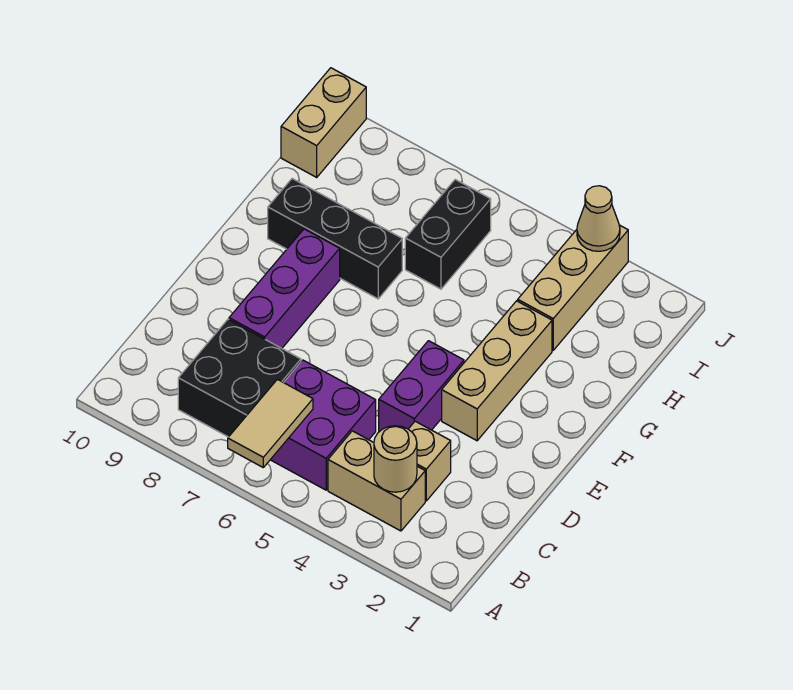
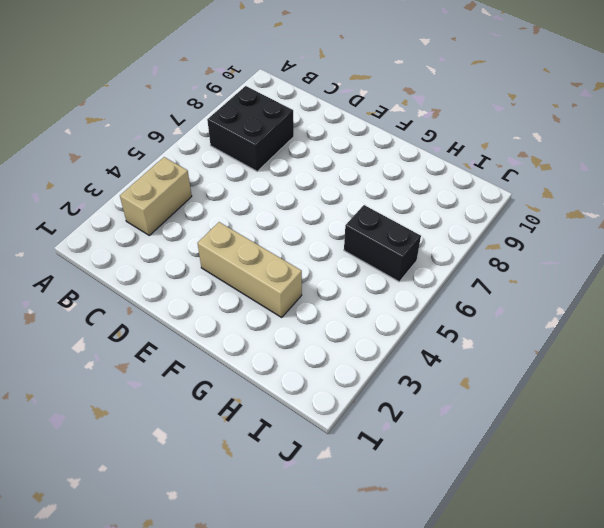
none -> purple 2x2 brick [270,360,376,490]
none -> tan 1x1 brick [409,421,451,501]
none -> purple 1x2 brick [379,341,464,432]

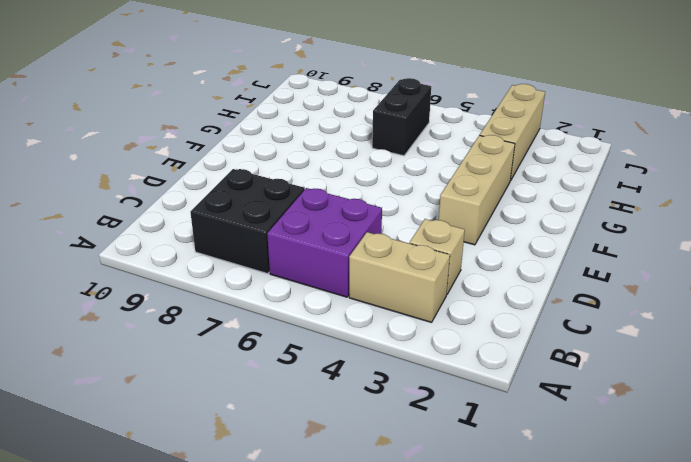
none -> purple 1x2 brick [379,341,464,432]
none -> purple 1x3 brick [229,229,340,348]
none -> black 1x3 brick [268,179,402,299]

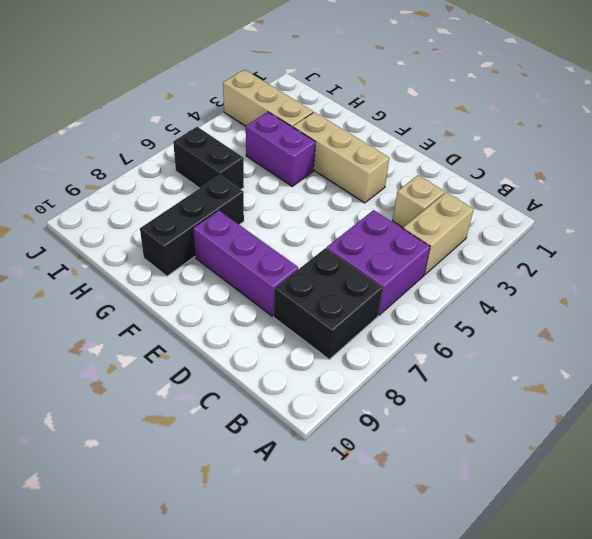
purple 1x2 brick [246,112,315,186] -> purple 1x2 brick moved to [379,341,464,432]
none -> tan 1x2 brick [281,68,366,177]
none -> tan 1x2 tile [228,379,313,467]
none -> tan 1x1 round brick [374,426,417,492]

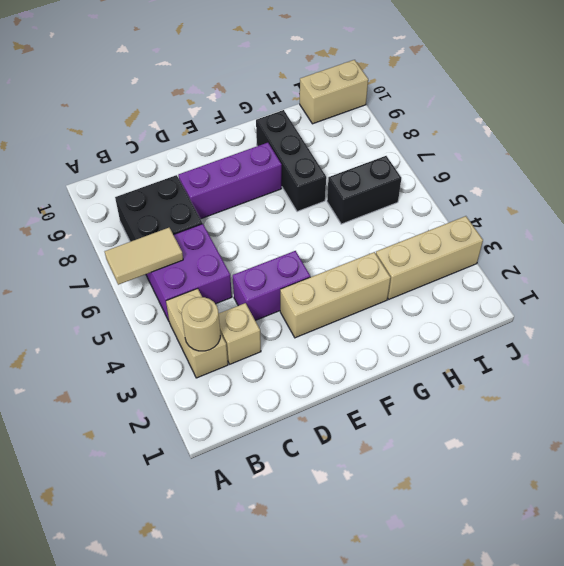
none -> tan 1x1 cone [577,186,620,251]

